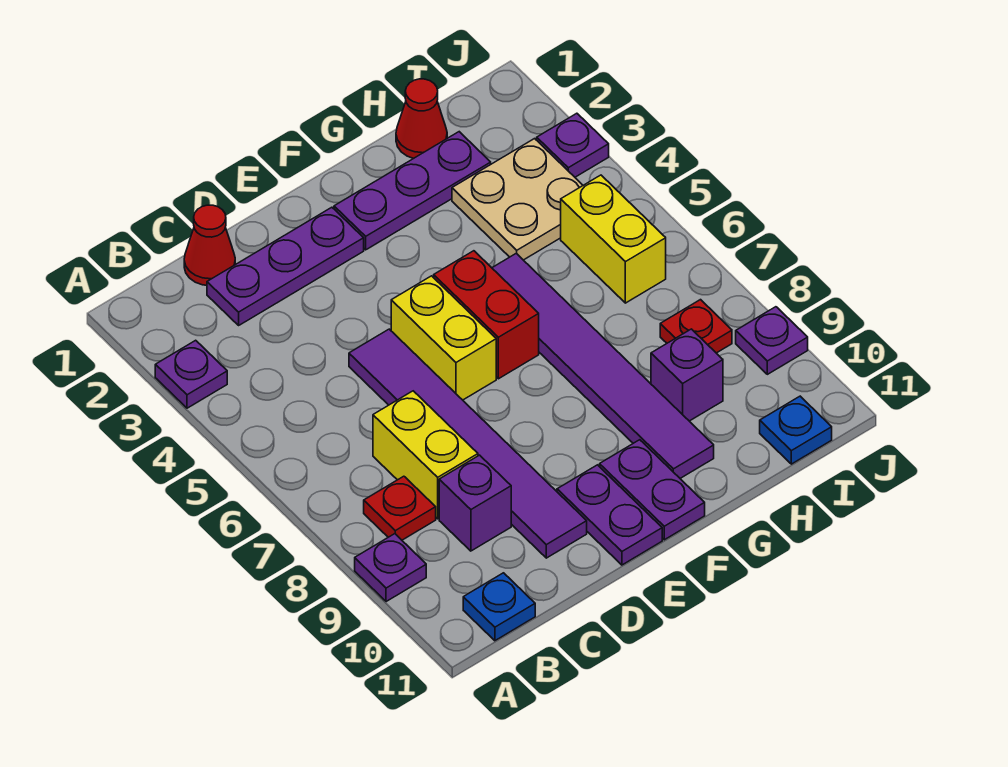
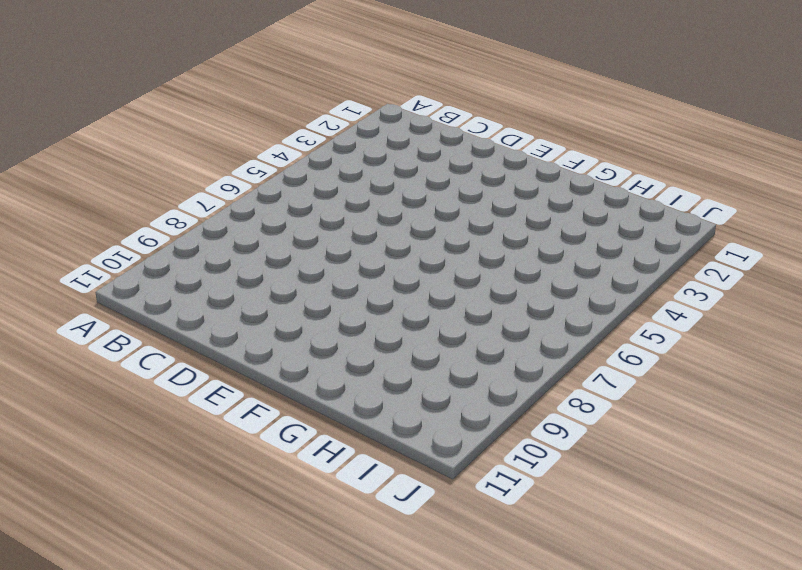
none -> purple 1x1 plate [155,340,227,408]
none -> purple 1x1 plate [355,534,426,602]
none -> red 1x1 plate [364,476,436,540]

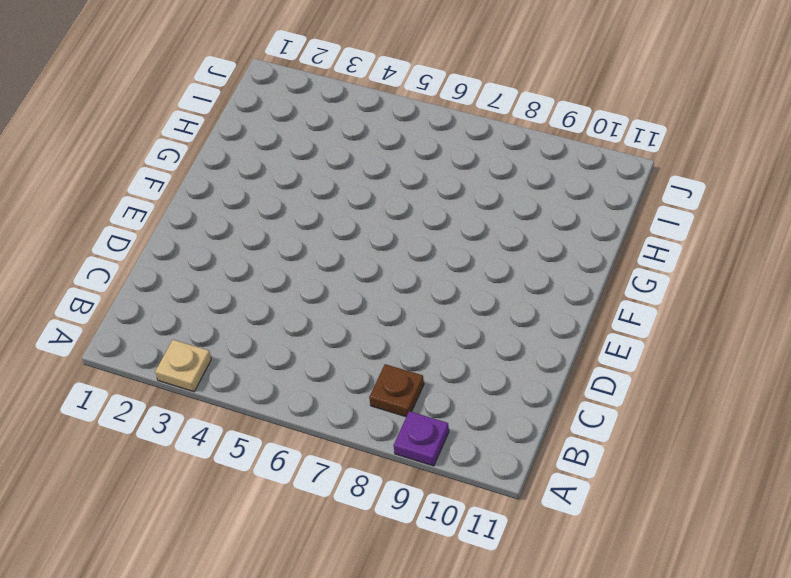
tan 1x1 plate [155,340,211,392] -> purple 1x1 plate [155,340,227,408]
brown 1x1 plate [369,364,424,417] -> red 1x1 plate [364,476,436,540]
none -> blue 1x1 plate [463,573,535,641]
none -> red 1x1 cone [184,205,235,285]
none -> purple 1x3 plate [207,207,364,325]

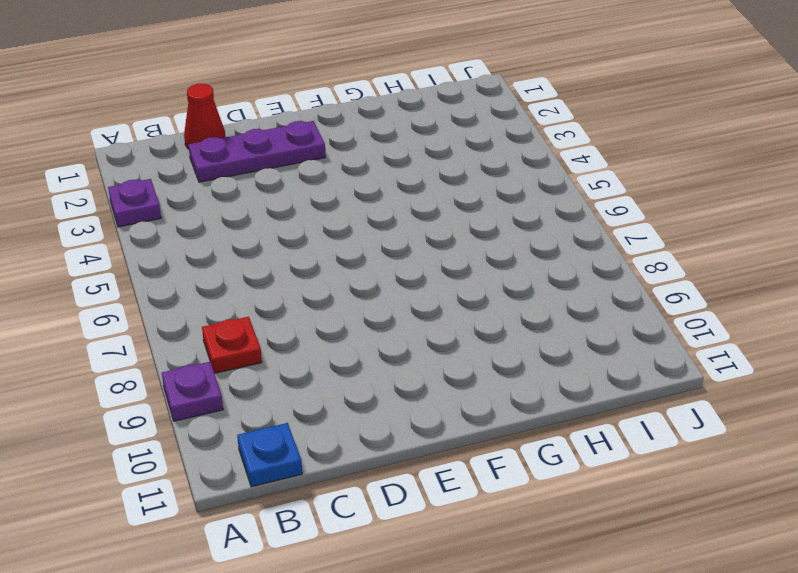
none -> yellow 1x2 brick [373,391,478,519]
none -> purple 1x1 brick [439,455,511,551]
none -> purple 1x6 tile [349,329,587,558]

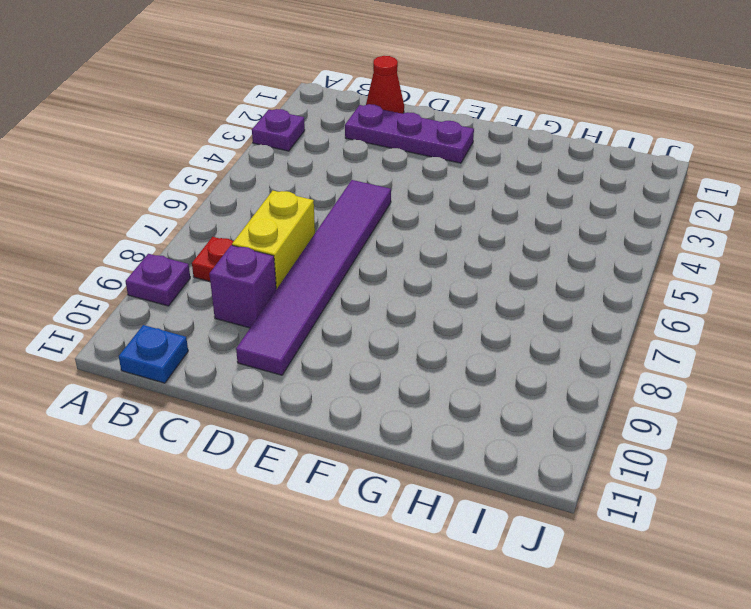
none -> yellow 1x2 brick [391,276,496,400]
none -> purple 1x2 plate [557,465,662,565]
none -> purple 1x3 plate [334,132,491,250]

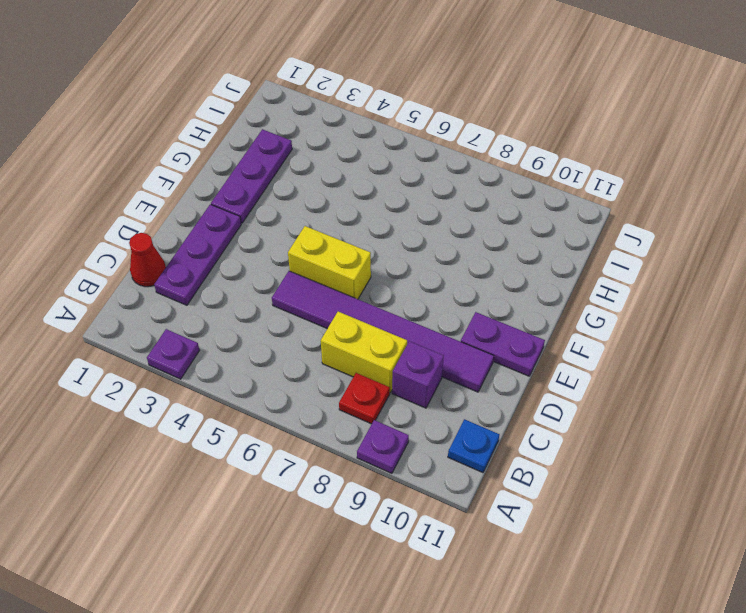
none -> red 1x2 brick [434,251,539,379]
none -> purple 1x2 plate [600,440,705,540]
none -> purple 1x6 tile [492,253,714,478]

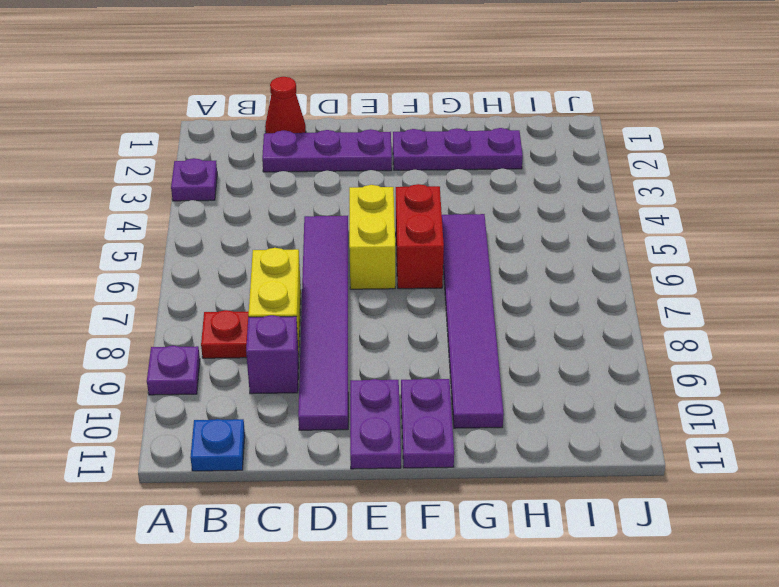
none -> red 1x1 cone [396,79,447,158]
none -> tan 2x2 plate [452,139,583,260]
none -> purple 1x1 brick [651,329,723,421]

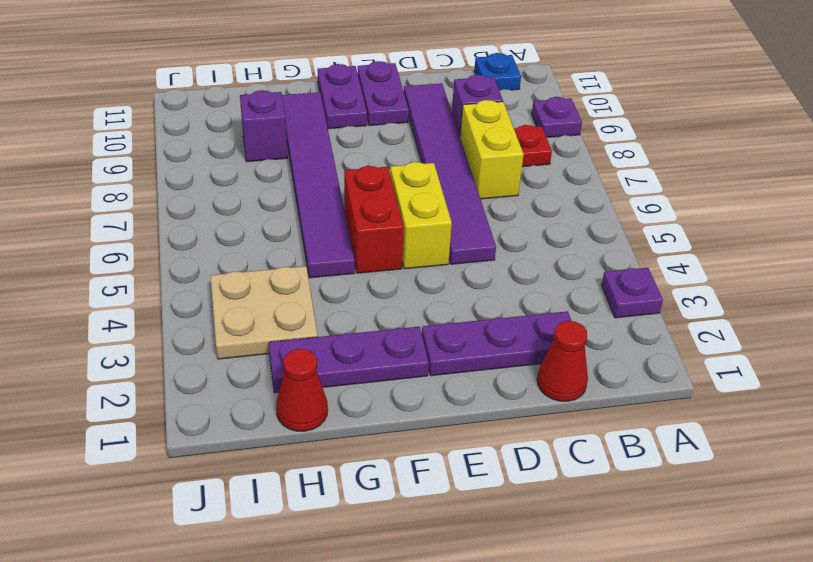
none -> yellow 1x2 brick [561,175,666,303]
none -> red 1x1 plate [660,300,732,353]
none -> blue 1x1 plate [760,396,832,464]

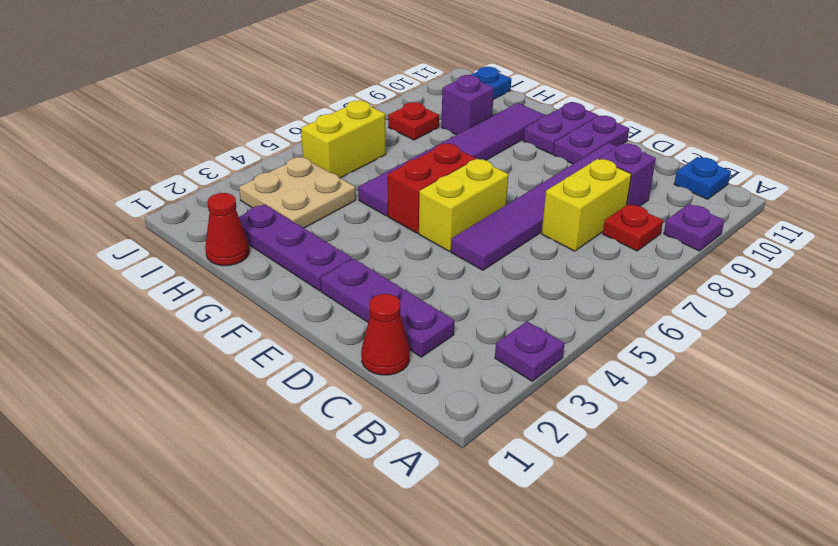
none -> purple 1x1 plate [537,113,609,177]
none -> purple 1x1 plate [736,307,808,374]

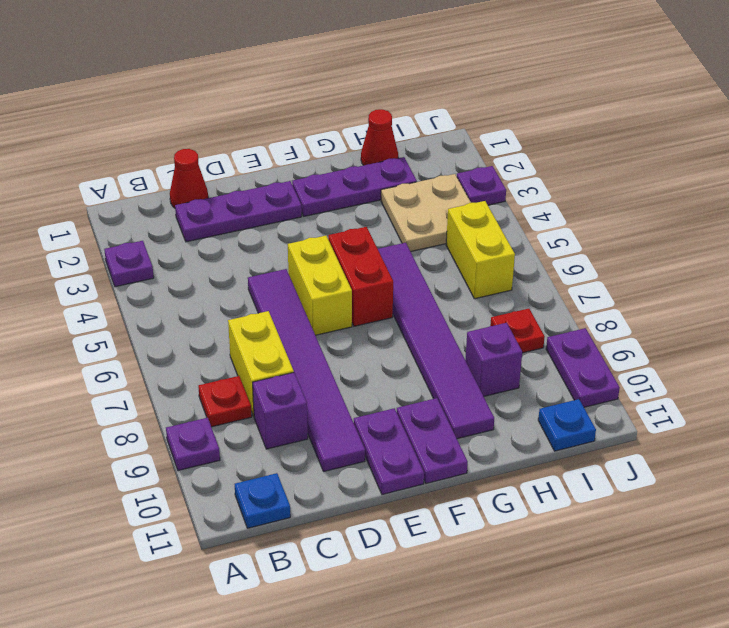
purple 1x2 plate [546,328,620,407] -> purple 1x1 plate [736,307,808,374]

